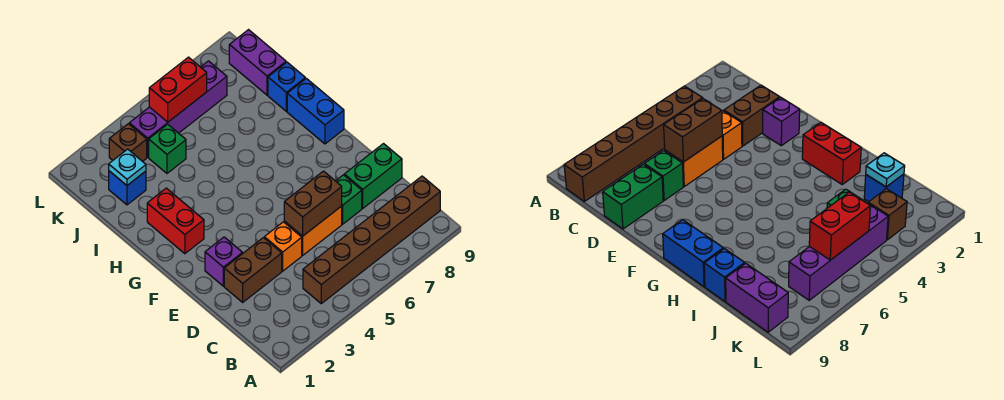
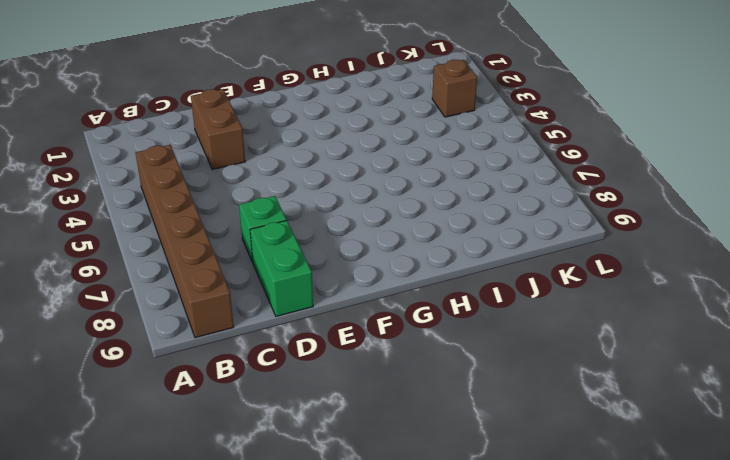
none -> orange 1x1 brick [264,222,302,271]
none -> orange 1x2 brick [284,206,342,255]
none -> purple 1x1 brick [205,237,242,286]

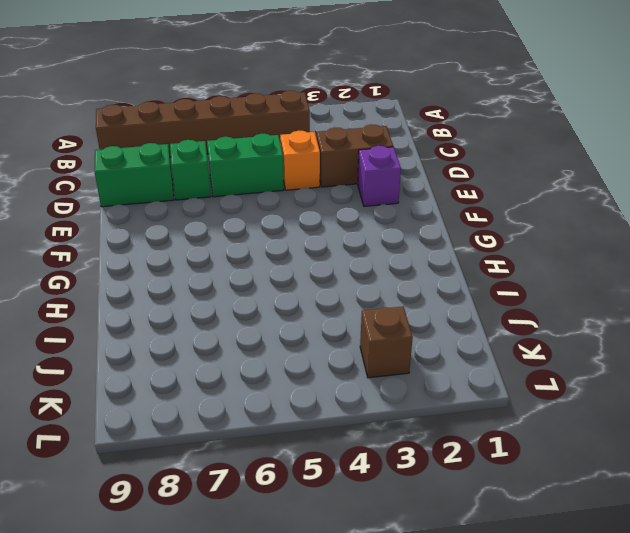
green 1x2 brick [207,134,284,197] -> orange 1x2 brick [284,206,342,255]
none -> red 1x2 brick [147,188,204,254]
none -> blue 1x2 brick [287,78,344,144]
none -> blue 1x1 brick [268,62,305,111]

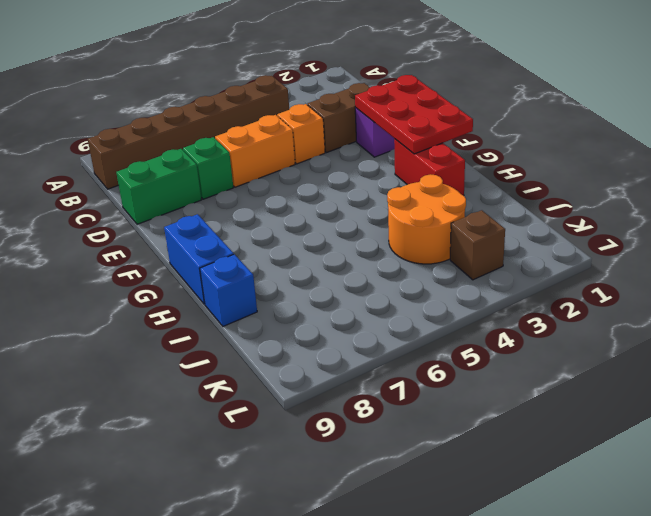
red 2x3 plate [355,75,473,154] -> none
orange 2x2 round brick [387,174,466,264] -> green 1x1 brick [149,124,186,173]
none -> blue 1x1 brick [109,171,146,205]
none -> purple 1x2 brick [229,30,286,95]
none -> purple 1x4 brick [129,61,227,157]

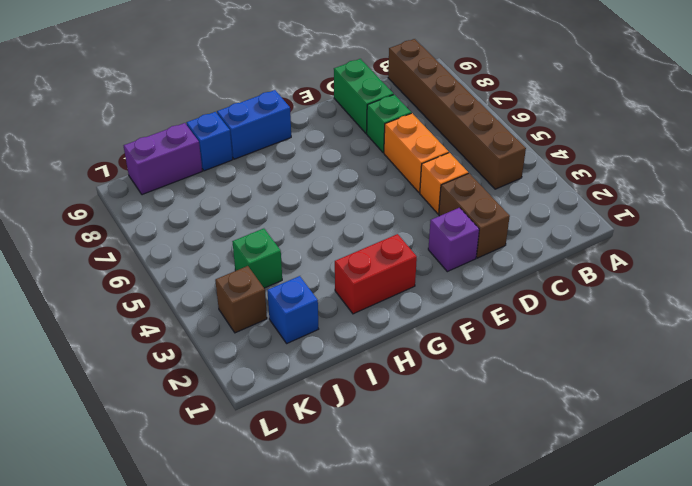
none -> purple 1x4 brick [129,61,227,157]
none -> brown 1x2 brick [284,171,342,236]
none -> cyan 1x1 plate [109,149,146,185]

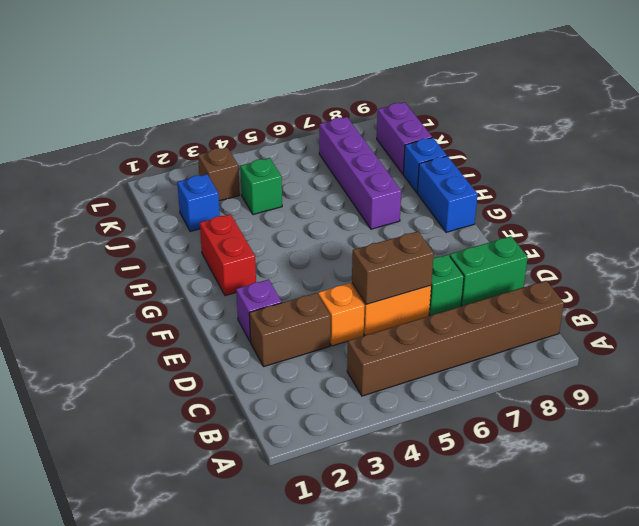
purple 1x4 brick [319,117,401,229] -> purple 1x4 brick turned to [129,61,227,157]
none -> cyan 1x1 plate [109,149,146,185]
none -> red 1x2 brick [149,57,207,122]

